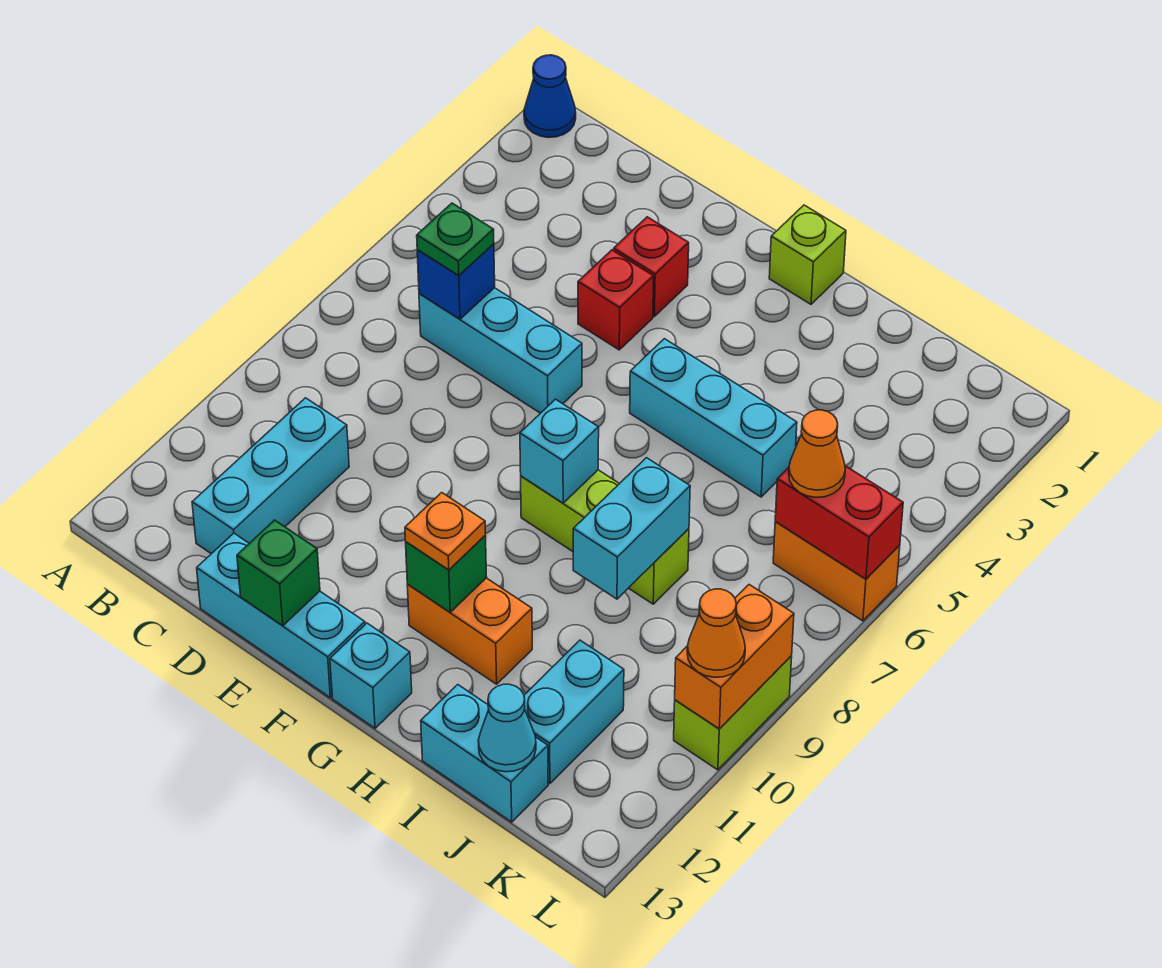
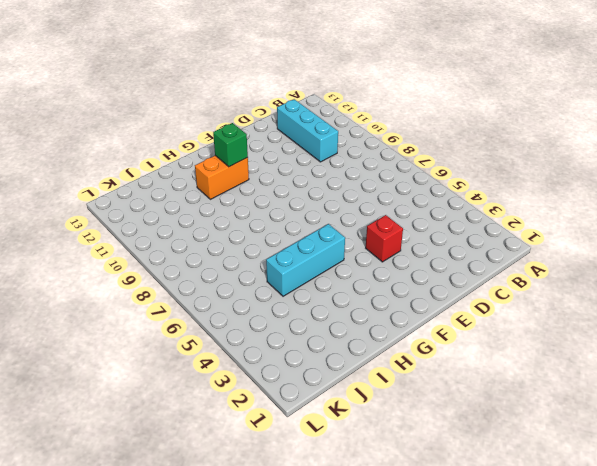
none -> blue 1x1 cone [524,55,576,138]
none -> cyan 1x3 brick [419,288,582,413]
none -> cyan 1x3 brick [197,533,365,698]

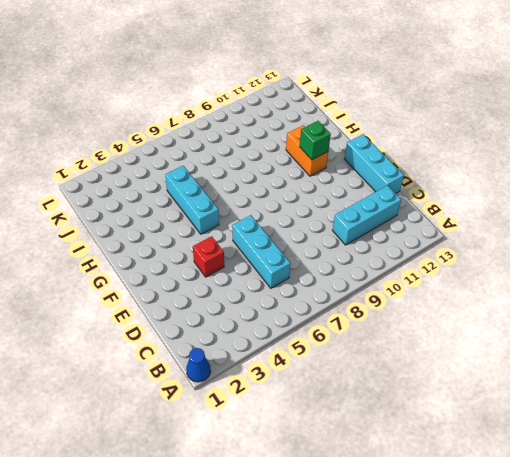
none -> red 1x1 brick [614,217,689,317]
none -> lime 1x1 brick [769,205,846,304]
none -> lime 1x3 brick [521,470,689,604]

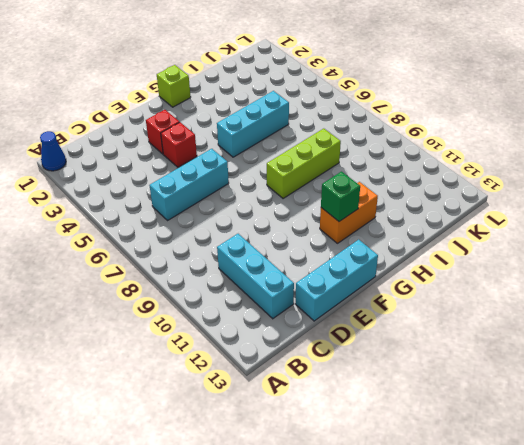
none -> cyan 1x1 brick [330,623,412,728]
none -> cyan 1x2 brick [421,685,548,822]
none -> cyan 1x2 brick [524,640,624,784]

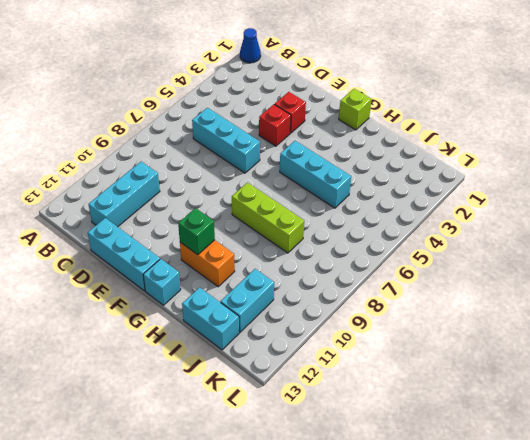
none -> orange 1x2 brick [773,521,900,621]
none -> lime 1x2 brick [674,656,792,770]
none -> blue 1x1 brick [417,244,495,319]

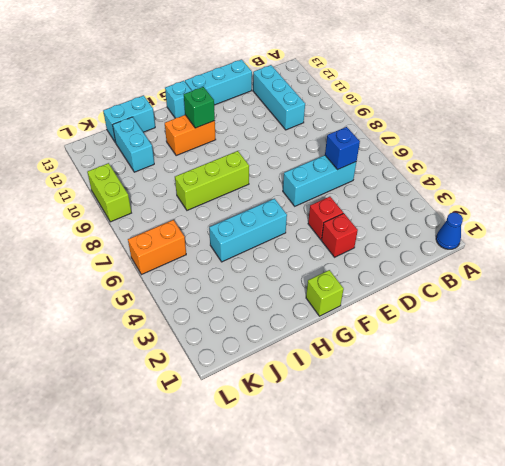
none -> green 1x1 brick [237,520,320,626]
none -> cyan 1x1 brick [520,399,599,503]
none -> cyan 1x2 brick [573,458,690,599]

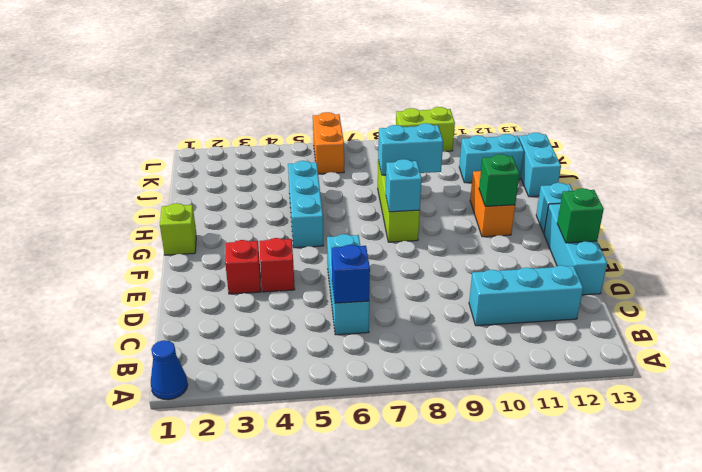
none -> cyan 1x1 cone [478,684,536,772]
none -> red 1x2 brick [775,466,903,579]
none -> orange 1x2 brick [675,585,794,729]

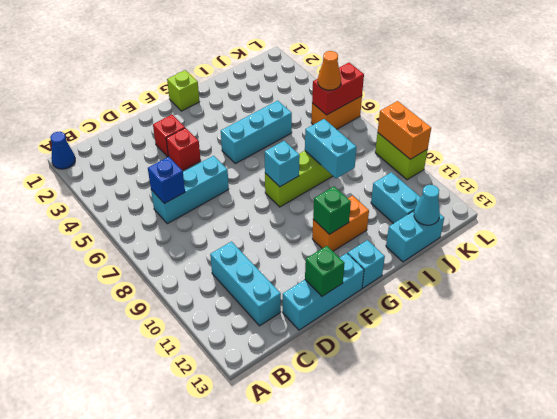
none -> green 1x1 plate [417,203,494,276]
none -> orange 1x1 plate [405,493,485,570]
none -> orange 1x1 cone [687,589,745,677]

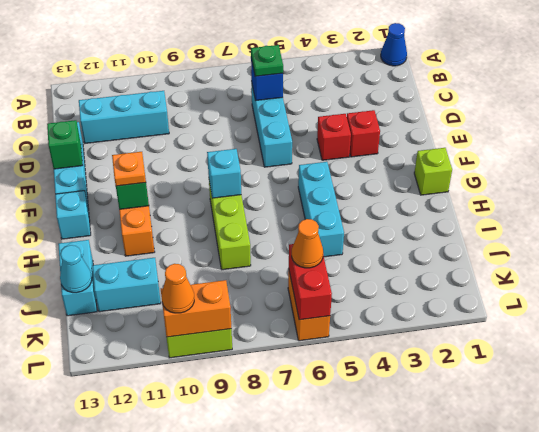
none -> cyan 1x2 brick [573,458,690,599]

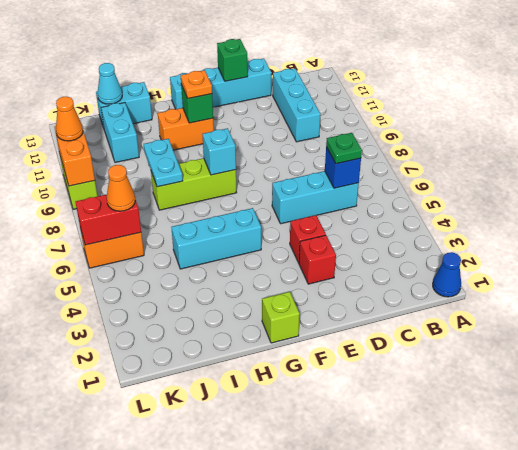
cyan 1x2 plate [144,139,183,187] -> cyan 1x2 brick [573,458,690,599]

